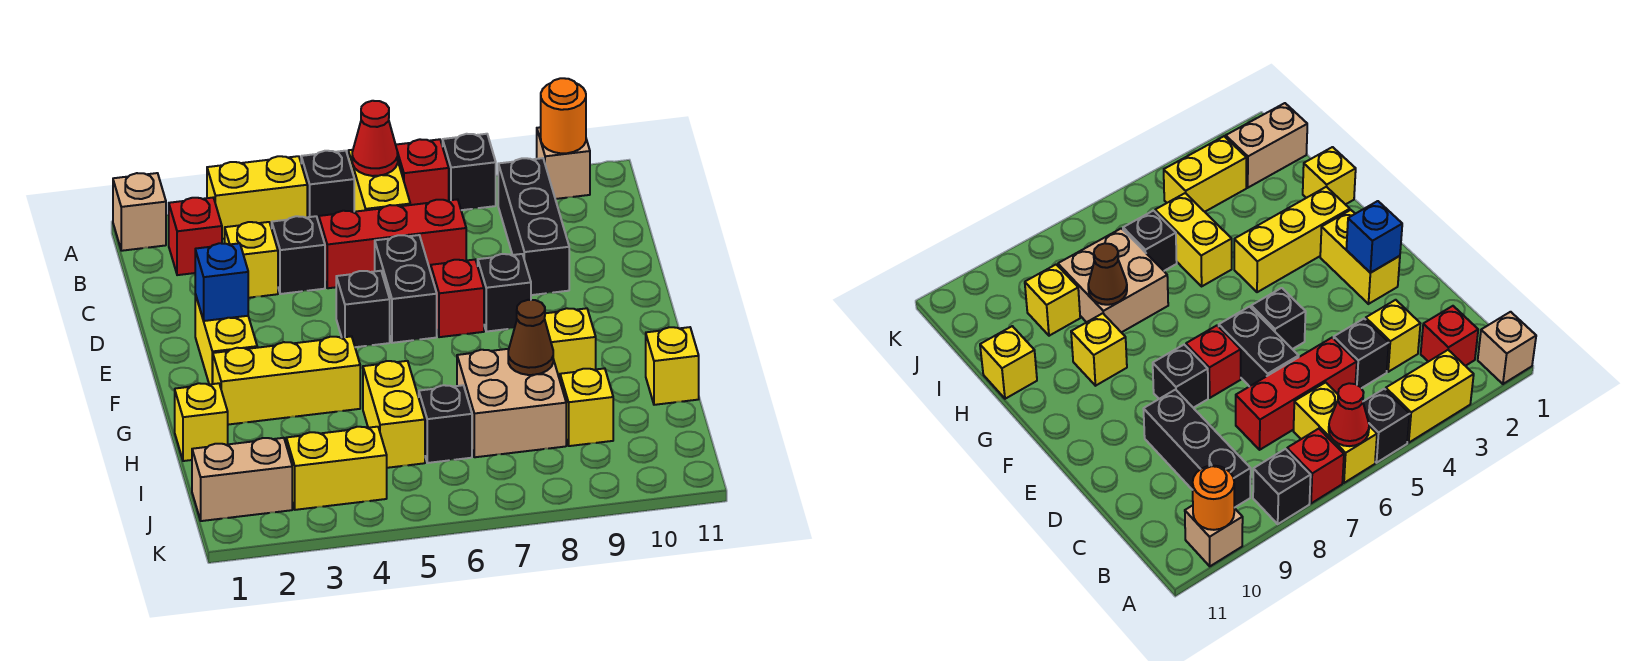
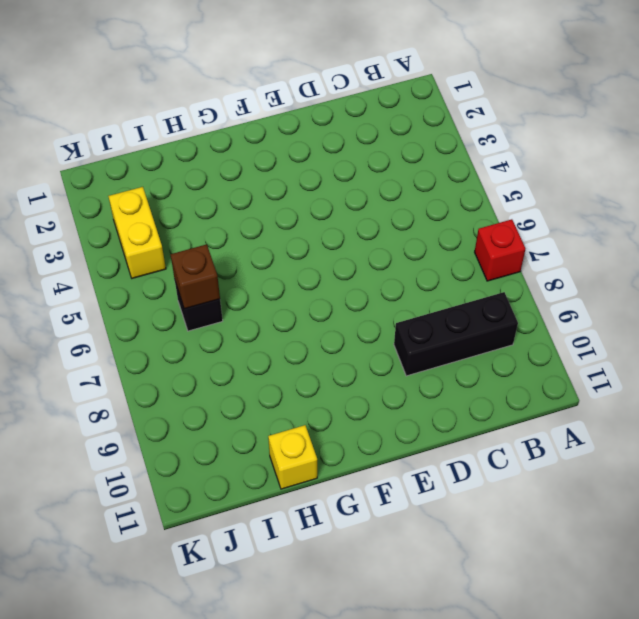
brown 1x1 brick [171,244,220,309] -> none
none -> tan 1x1 brick [113,173,166,251]
none -> yellow 1x2 brick [207,156,307,239]
none -> black 1x1 brick [301,151,354,223]
none -> yellow 1x2 brick [348,150,410,212]

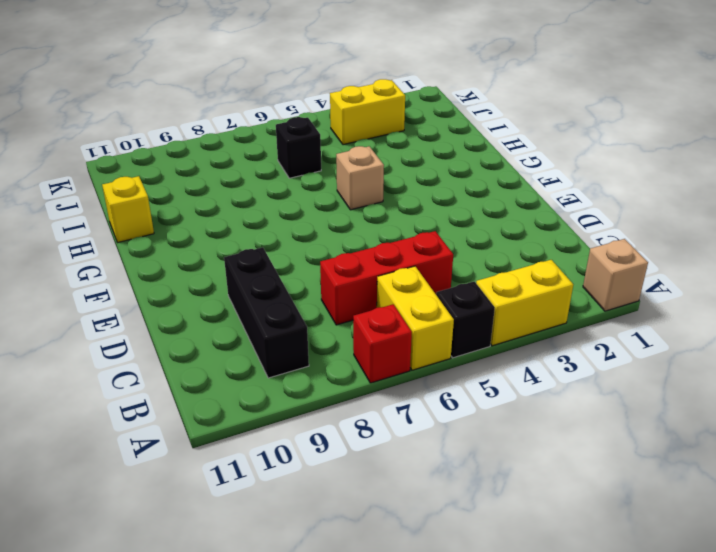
tan 1x1 brick [336,146,384,210] -> tan 1x1 brick moved to [537,127,590,199]
none -> black 1x1 brick [443,134,496,210]
none -> red 1x1 brick [169,198,222,275]
none -> yellow 1x1 brick [225,222,278,298]
none -> black 1x1 brick [272,216,325,294]

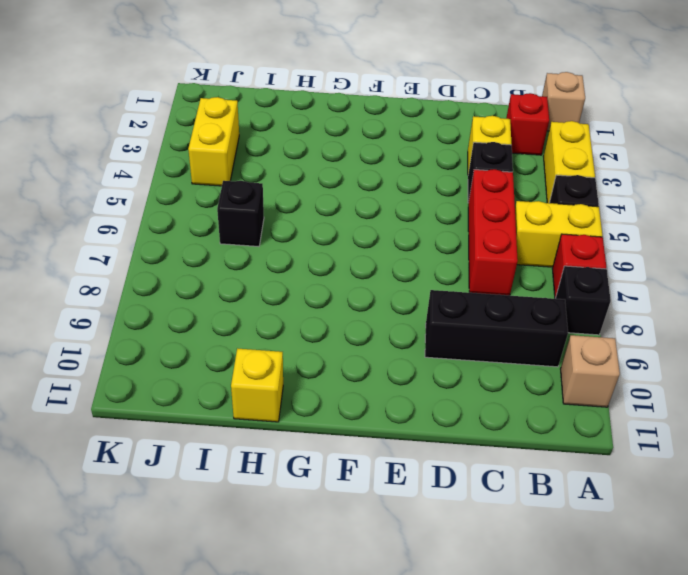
none -> black 1x2 brick [375,235,437,343]
none -> yellow 1x2 brick [195,294,257,384]
none -> black 1x1 brick [336,271,390,347]
none -> red 1x1 brick [431,260,484,337]

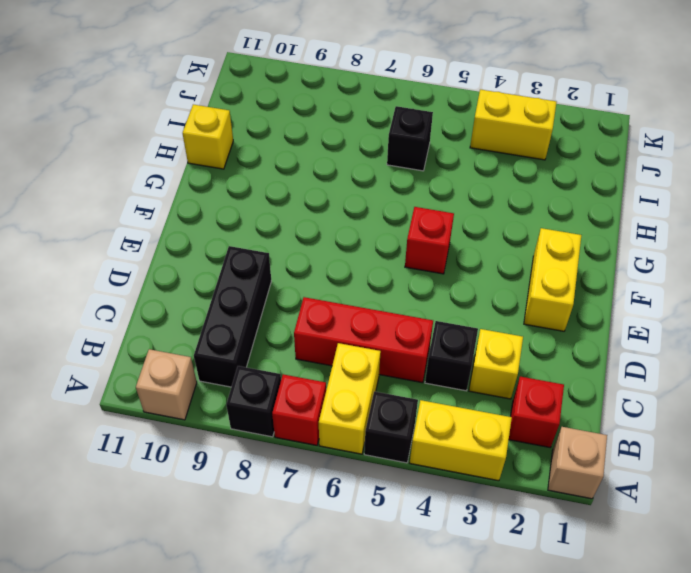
red 1x1 brick [405,207,454,274] -> red 1x1 brick moved to [431,260,484,337]
none -> black 1x2 brick [375,235,437,343]
none -> black 1x1 brick [336,271,390,347]
none -> black 1x1 brick [478,254,531,332]
none -> yellow 1x3 brick [213,336,360,425]

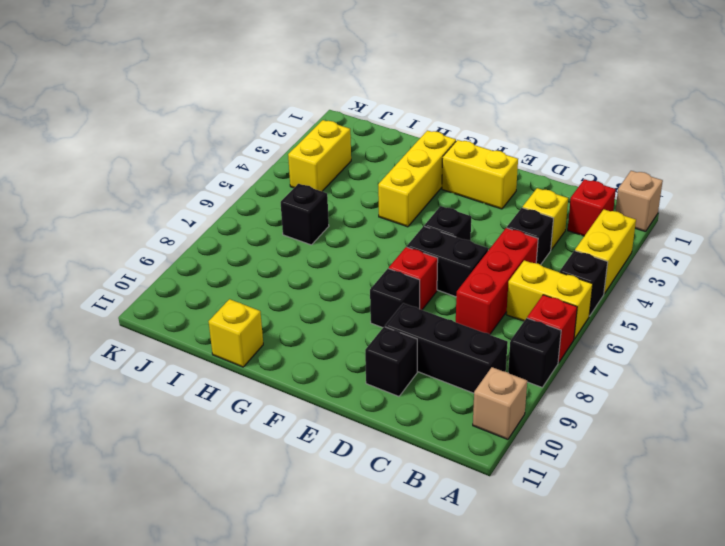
black 1x1 brick [365,327,417,396] -> none
none -> yellow 1x1 brick [545,308,596,380]
none -> yellow 1x1 brick [175,383,228,461]
none -> yellow 1x2 brick [363,361,425,468]
none -> tan 2x2 brick [457,349,566,457]

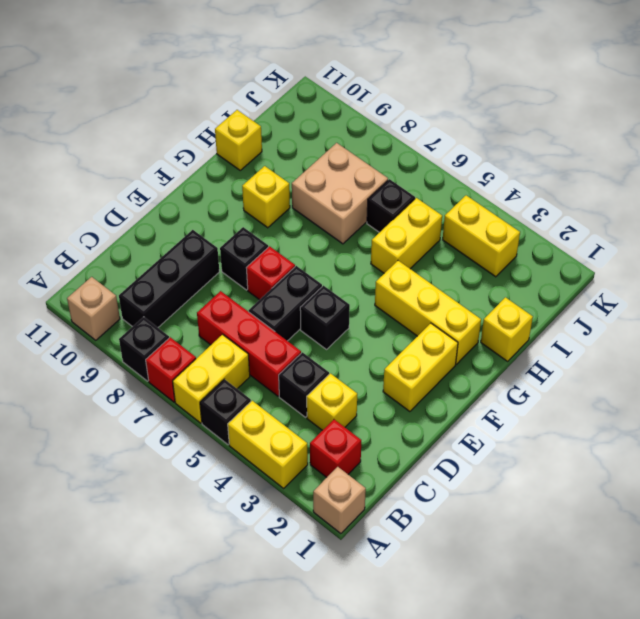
none -> yellow 1x1 brick [560,368,613,446]
none -> tan 1x2 brick [192,438,292,521]
none -> red 1x1 cone [352,101,398,176]
none -> orange 1x1 round brick [541,78,586,153]

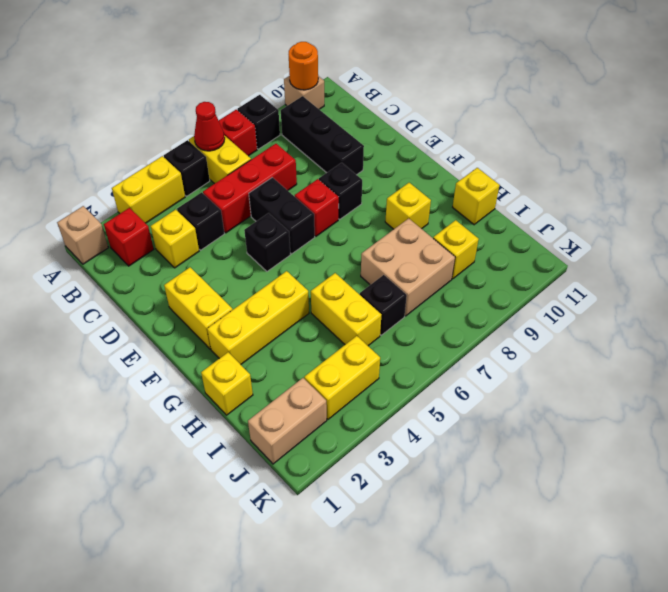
none -> blue 1x1 brick [195,243,248,321]
none -> brown 1x1 cone [508,300,553,375]

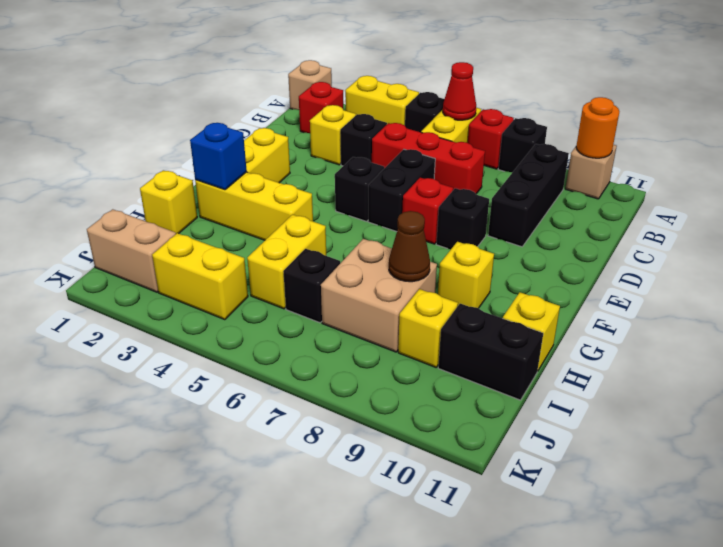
blue 1x1 brick [190,123,247,190] -> blue 1x1 brick moved to [195,243,248,321]
black 1x2 brick [438,304,543,400] -> none

